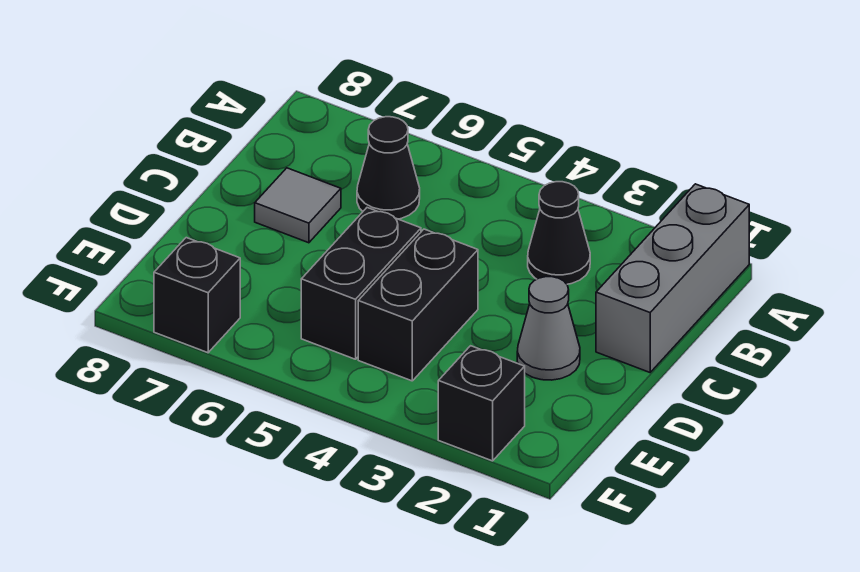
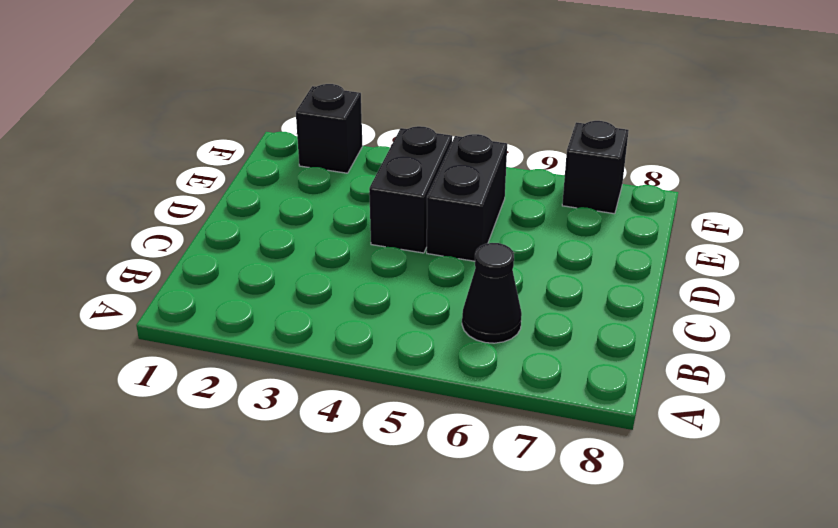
none -> grey 1x3 brick [596,184,749,372]
none -> black 1x1 cone [528,182,590,284]

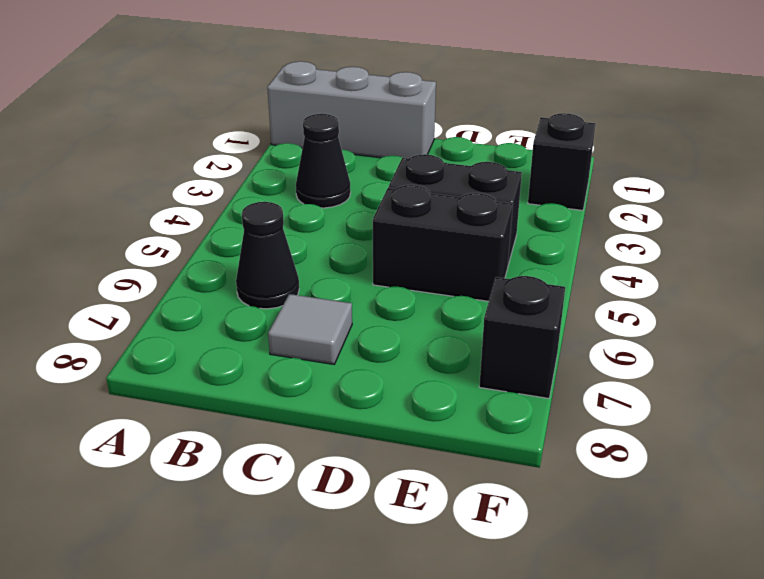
none -> grey 1x1 cone [517,277,580,380]

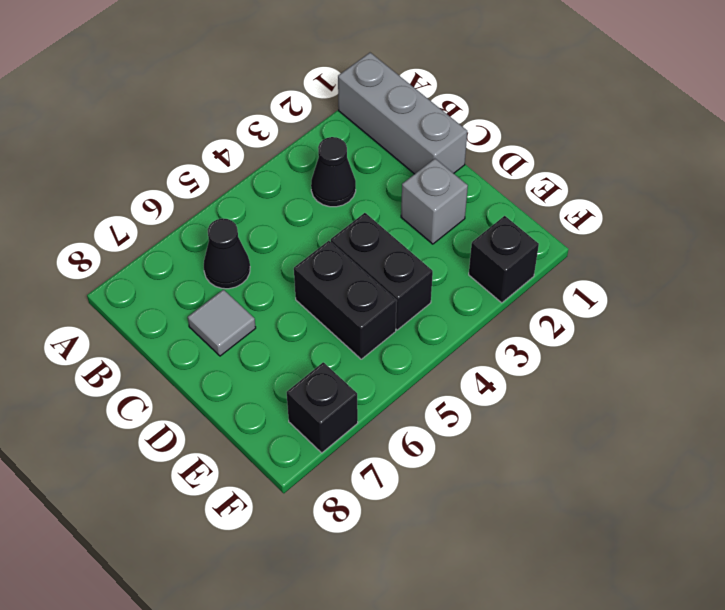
grey 1x1 brick [401,159,468,244] -> grey 1x1 cone [517,277,580,380]

